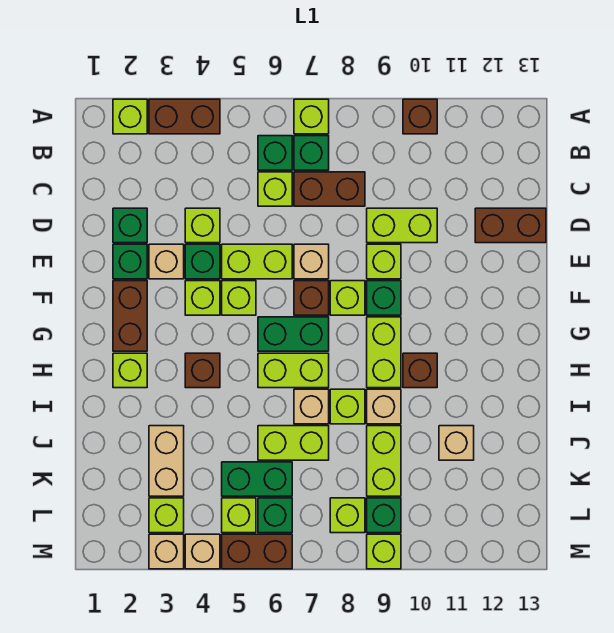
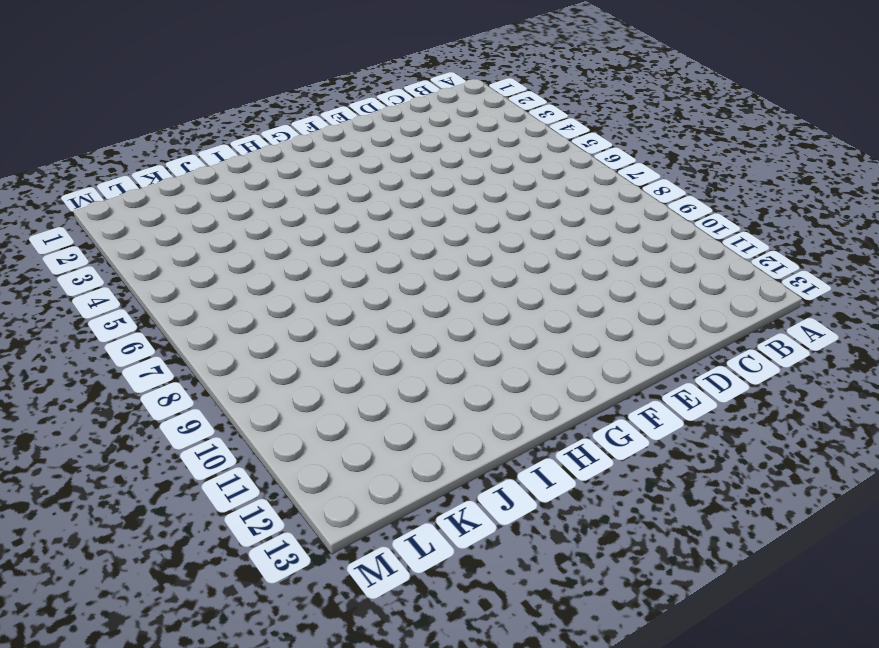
none -> lime 1x1 brick [113,99,147,134]
none -> brown 1x2 brick [149,99,220,134]
none -> lime 1x1 brick [294,99,329,134]
none -> brown 1x1 brick [403,99,437,134]

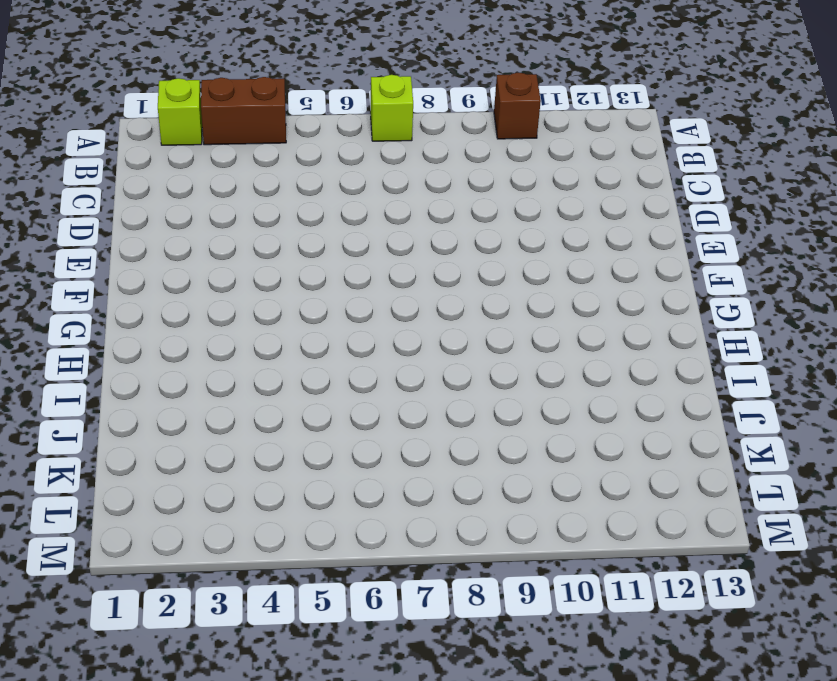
none -> green 1x1 brick [258,136,292,170]
none -> green 1x1 brick [294,136,329,170]
none -> lime 1x1 brick [258,172,292,206]
none -> brown 1x2 brick [294,172,365,206]

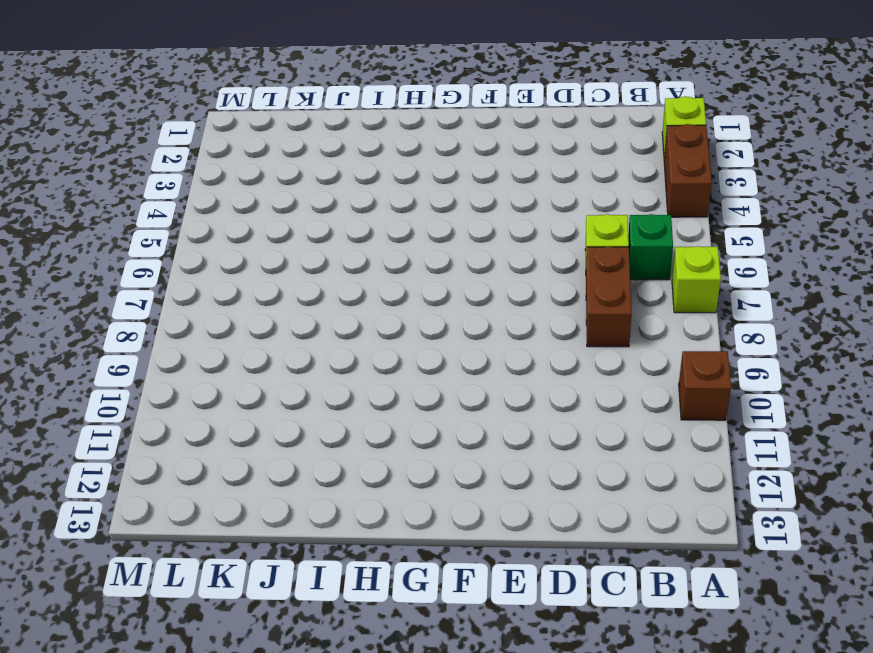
none -> green 1x1 brick [294,136,329,170]
none -> green 1x1 brick [113,208,147,243]
none -> lime 1x1 brick [185,208,220,243]
none -> lime 1x2 brick [367,208,437,243]

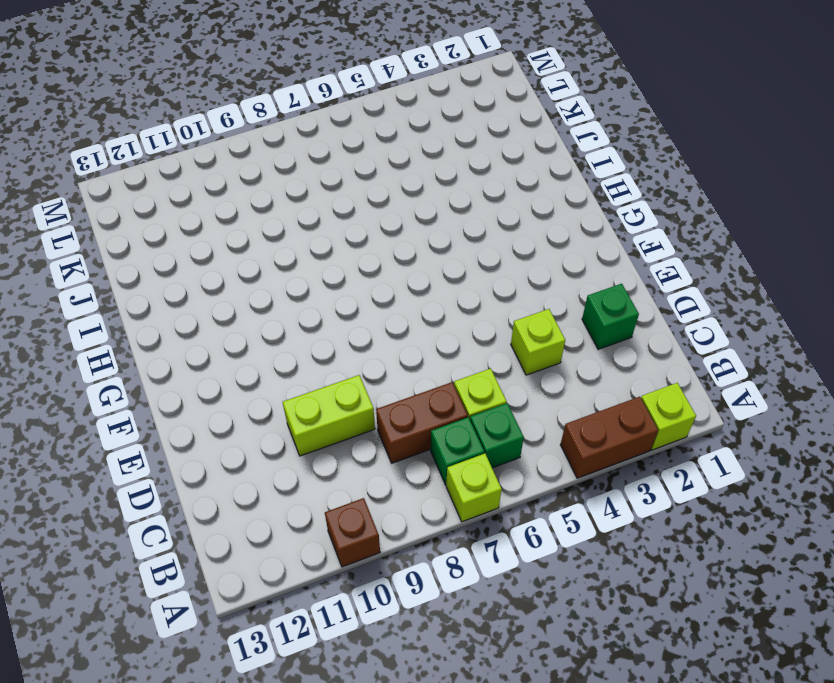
none -> brown 1x2 brick [475,208,546,243]
none -> green 1x1 brick [113,244,147,279]
none -> tan 1x1 brick [149,244,184,279]
none -> green 1x1 brick [185,244,220,279]

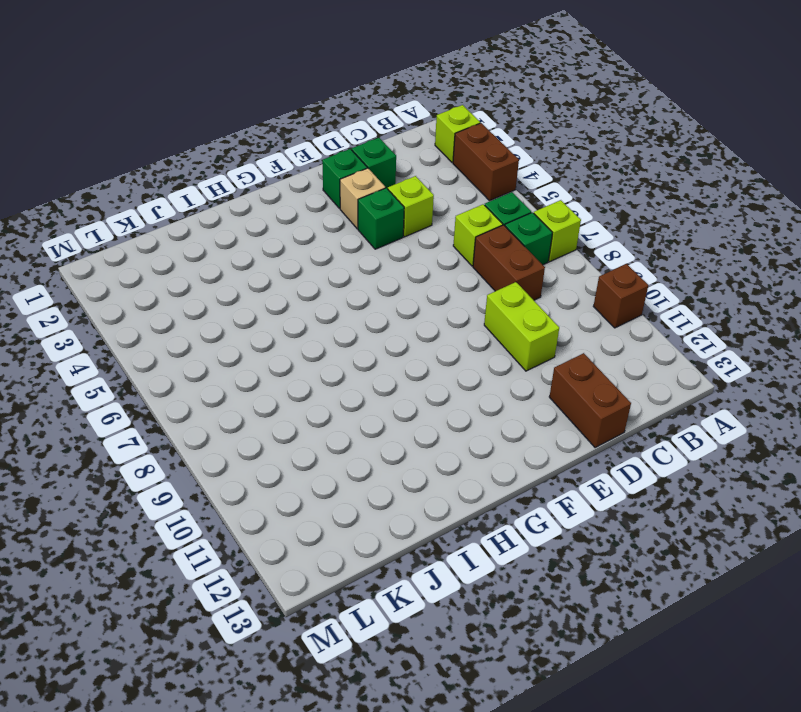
none -> lime 1x2 brick [222,244,292,279]
none -> tan 1x1 brick [294,244,329,279]
none -> lime 1x1 brick [367,244,401,279]
none -> brown 1x2 brick [113,281,147,351]

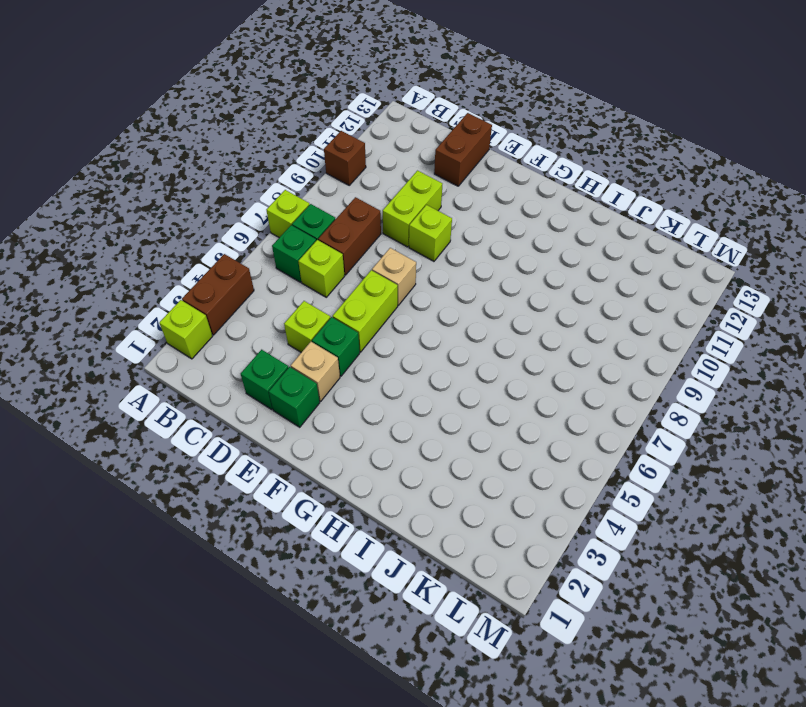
none -> brown 1x2 brick [113,281,147,351]
none -> lime 1x1 brick [185,281,220,315]
none -> lime 1x1 brick [222,281,256,315]
none -> brown 1x1 brick [294,281,329,315]

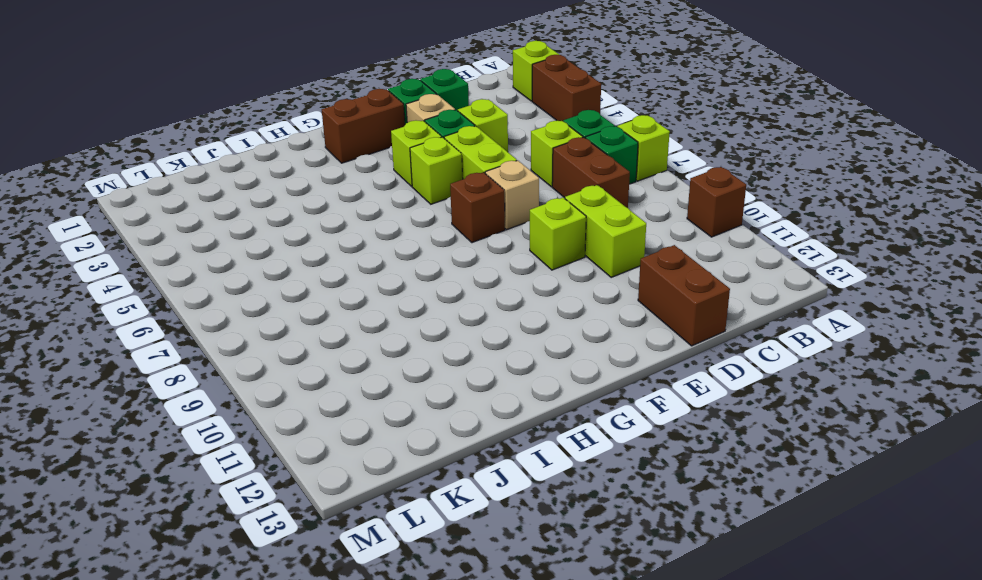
none -> lime 1x1 brick [330,281,365,315]
none -> green 1x1 brick [367,281,401,315]
none -> green 1x2 brick [258,317,329,351]
none -> lime 1x2 brick [367,317,401,388]

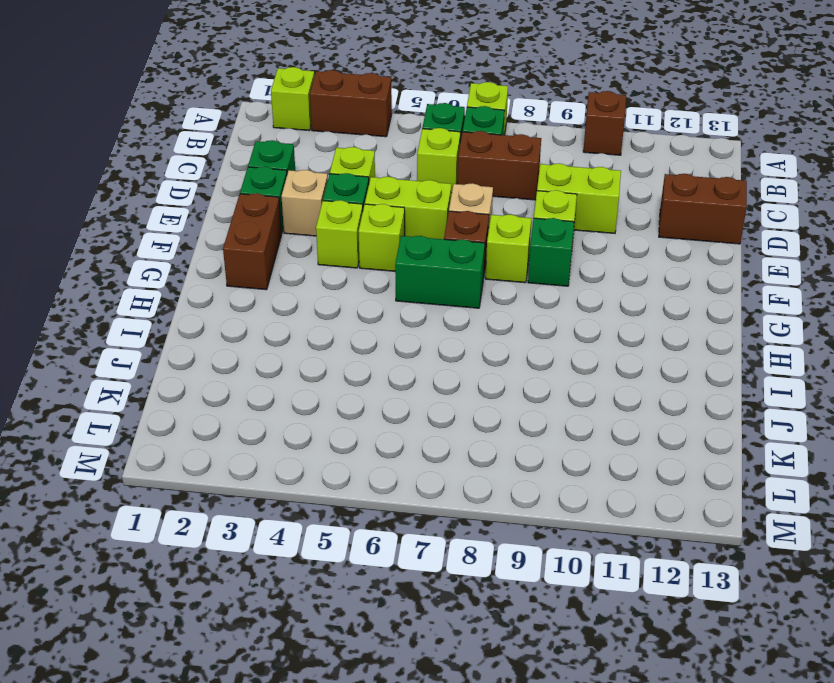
none -> lime 1x2 brick [367,317,401,388]
none -> lime 1x1 brick [113,353,147,388]
none -> brown 1x1 brick [185,353,220,388]
none -> lime 1x2 brick [258,353,329,388]

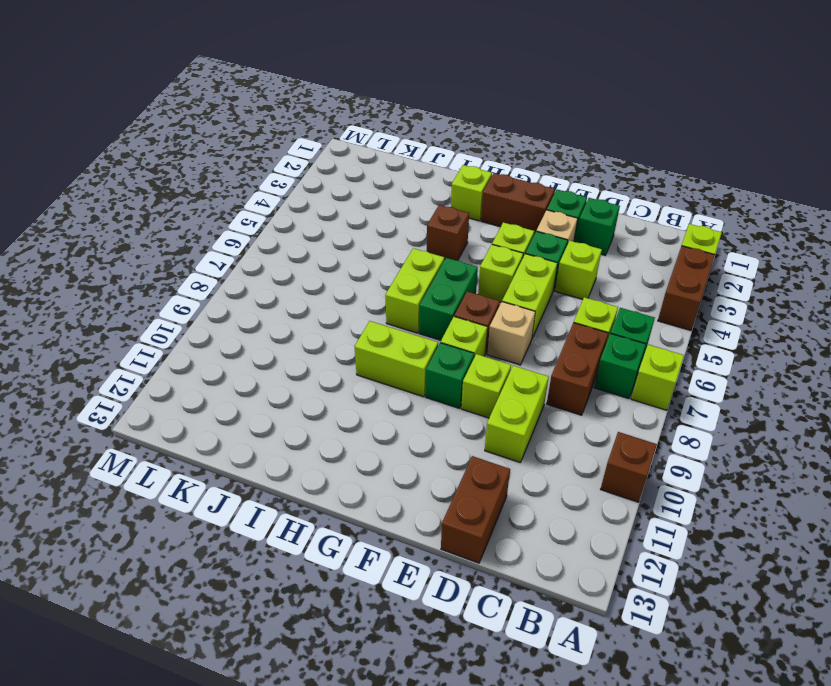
none -> brown 1x1 brick [403,353,437,388]
none -> tan 1x1 brick [294,389,329,424]
none -> lime 1x1 brick [330,389,365,424]
none -> tan 1x1 brick [367,389,401,424]

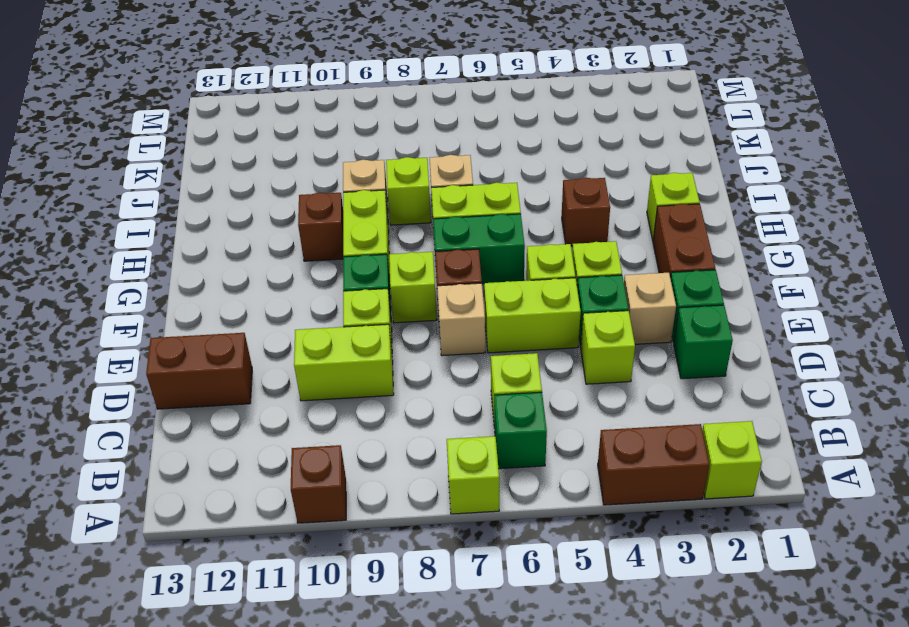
none -> green 1x1 brick [294,136,329,170]
none -> brown 1x2 brick [294,172,365,206]
none -> tan 1x2 brick [149,426,184,496]
none -> lime 1x2 brick [258,426,329,460]

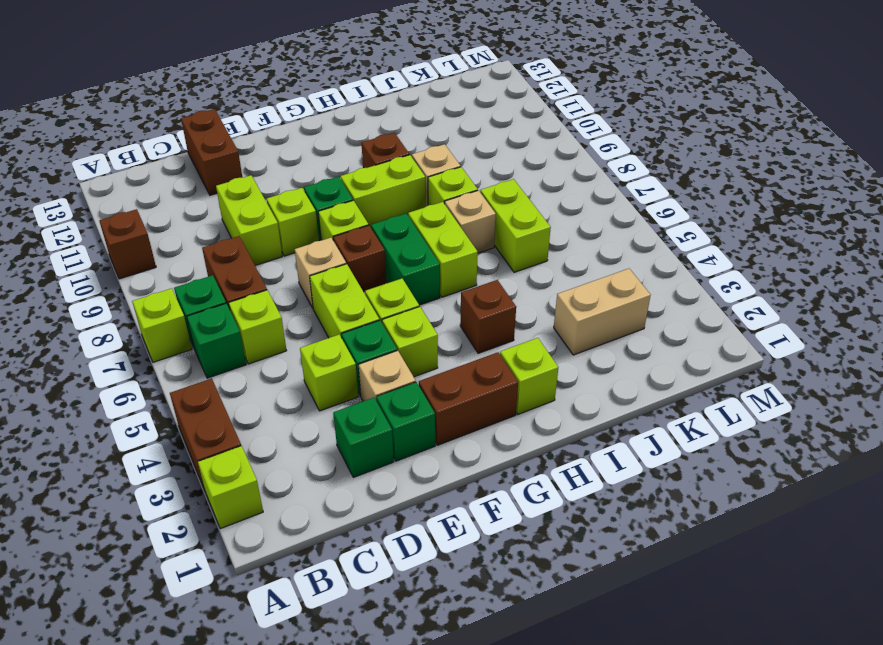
none -> lime 1x2 brick [367,426,401,496]
none -> tan 1x1 brick [439,426,474,460]
none -> green 1x2 brick [222,462,292,496]
none -> lime 1x1 brick [149,498,184,533]

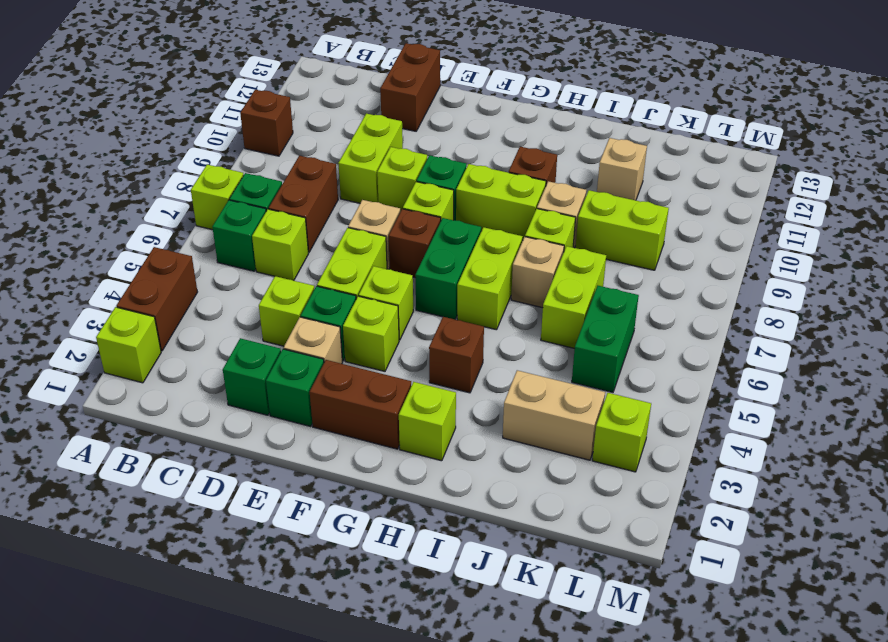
none -> lime 1x1 brick [222,498,256,533]
none -> green 1x1 brick [258,498,292,533]
none -> lime 1x1 brick [330,498,365,533]
none -> green 1x1 brick [367,498,401,533]

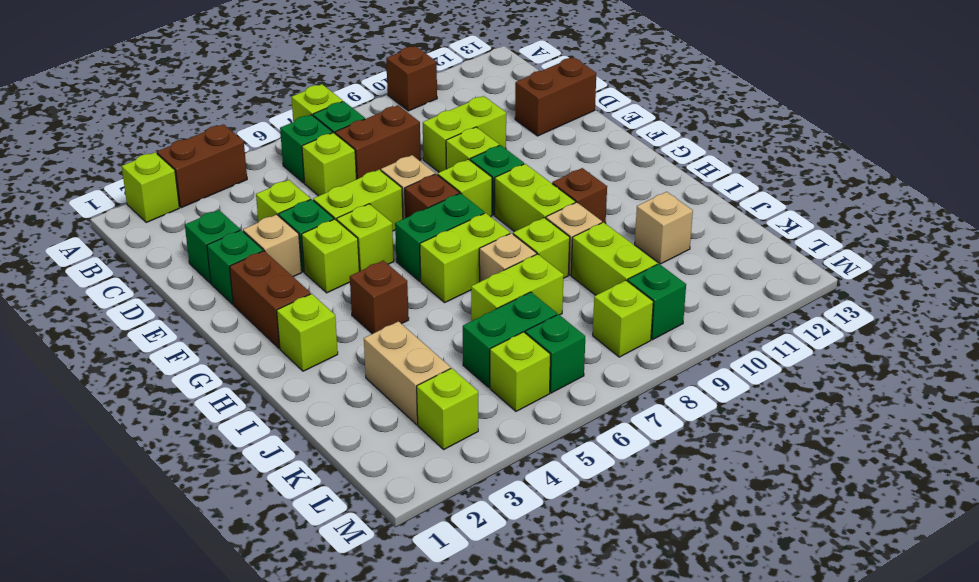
none -> tan 1x1 brick [149,534,184,569]
none -> tan 1x1 brick [185,534,220,569]
none -> brown 1x2 brick [222,534,292,569]
none -> lime 1x1 brick [367,534,401,569]

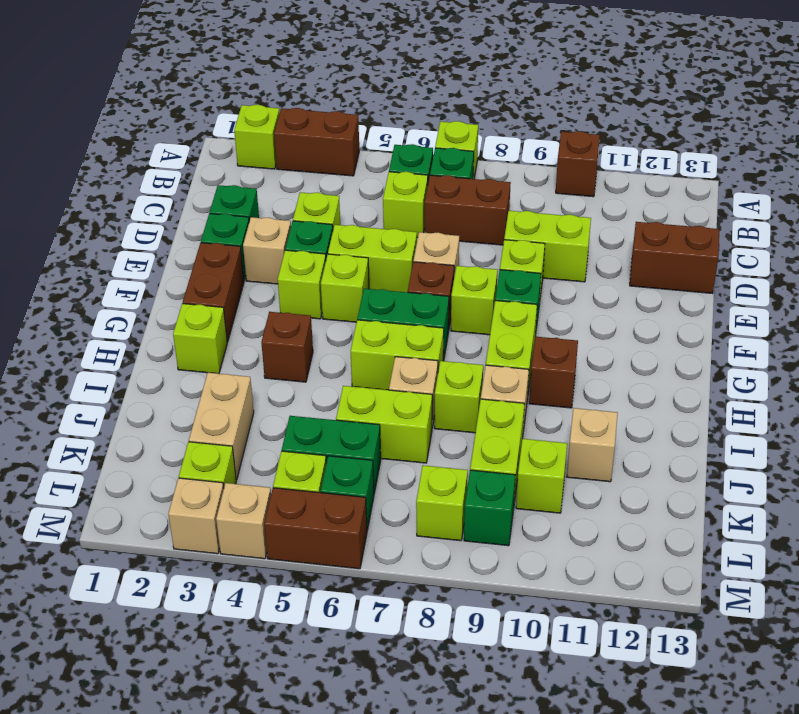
lime 1x1 brick [516,439,567,513] -> lime 1x1 brick moved to [367,534,401,569]

